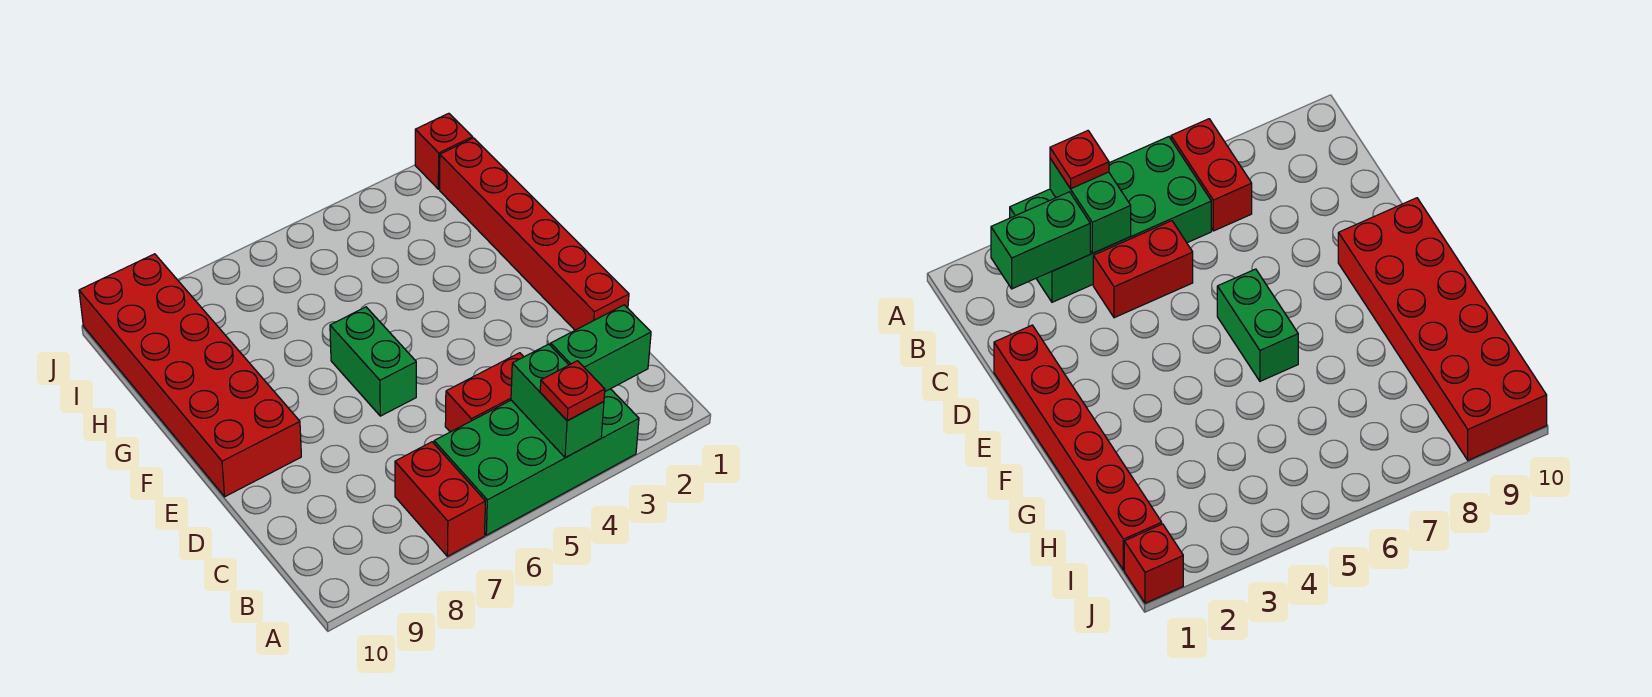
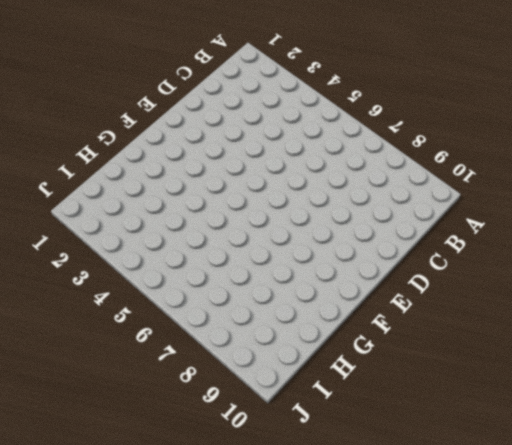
none -> green 2x4 brick [434,389,639,535]
none -> red 1x2 brick [395,442,486,556]

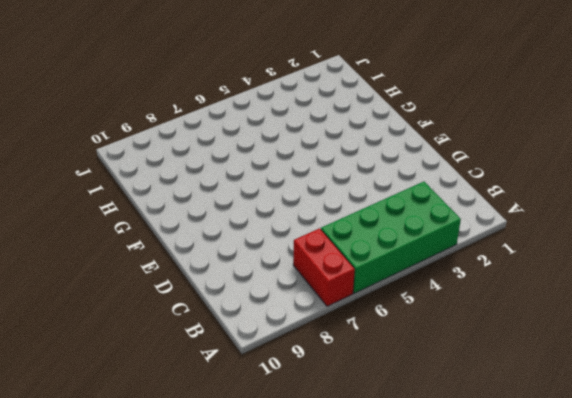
none -> red 1x2 brick [445,353,524,432]
none -> red 1x6 brick [440,138,629,330]

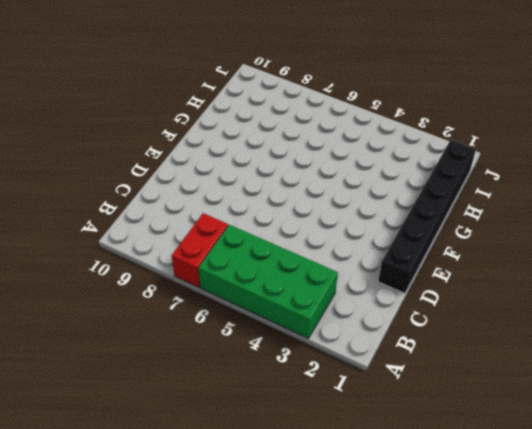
black 1x6 brick [378,140,476,293] -> red 1x6 brick [440,138,629,330]
none -> red 1x2 brick [445,353,524,432]
none -> green 1x2 brick [330,307,416,416]

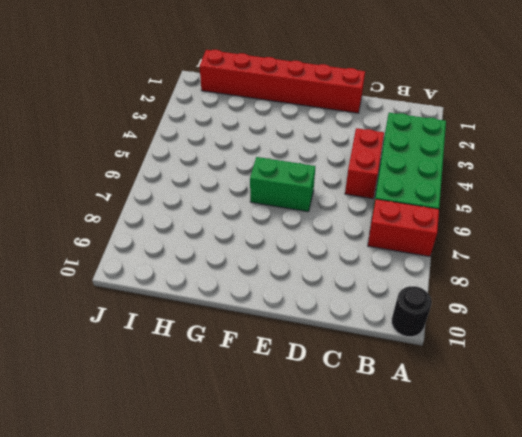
black 1x1 round brick [392,286,432,337] -> none
none -> red 2x6 brick [79,254,301,497]
none -> red 1x1 brick [415,113,473,189]

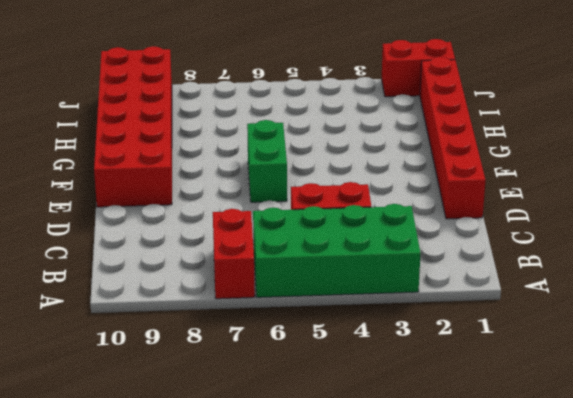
red 1x2 brick [382,39,455,97] -> red 1x1 brick [415,113,473,189]
none -> green 1x2 brick [511,344,604,458]
none -> green 1x2 brick [551,305,651,391]

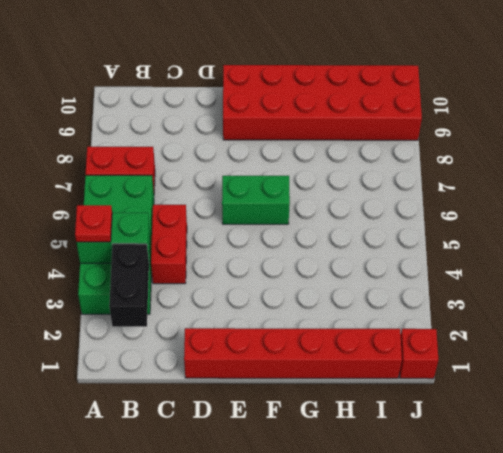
black 1x2 brick [109,244,149,327] -> green 1x2 brick [551,305,651,391]

